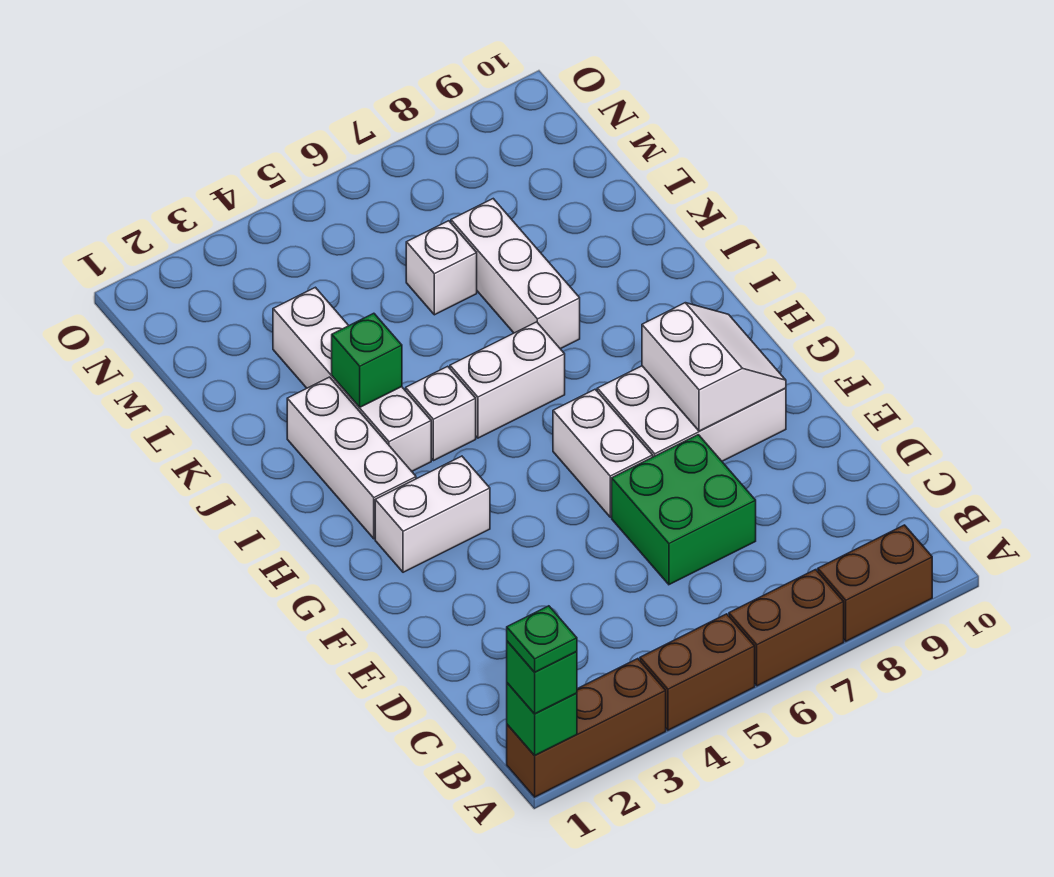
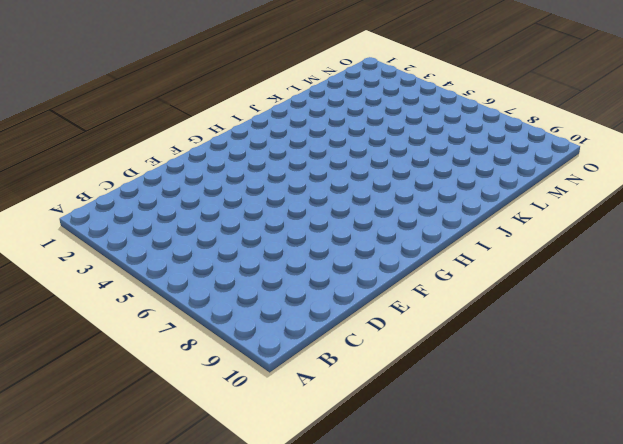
none -> brown 1x3 brick [507,659,666,797]
none -> brown 1x2 brick [640,614,755,730]
none -> brown 1x2 brick [729,570,844,686]

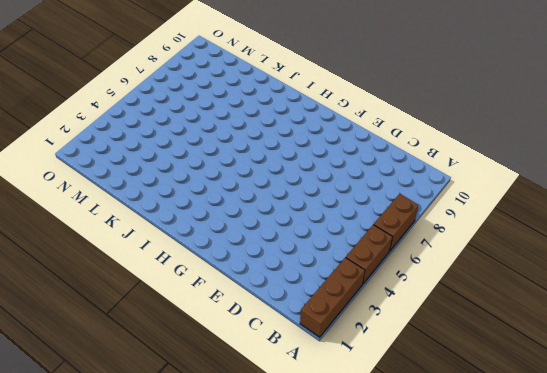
none -> brown 1x2 brick [818,525,932,641]
none -> green 2x2 brick [612,435,756,585]
none -> white 1x2 brick [553,389,653,517]

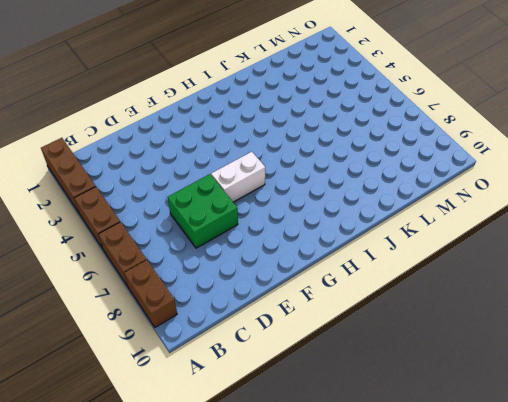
none -> white 2x3 brick [597,366,786,461]
none -> white 1x2 brick [375,456,490,572]
none -> white 1x3 brick [287,377,416,539]

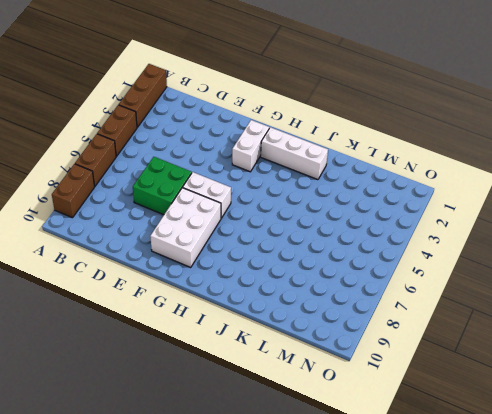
none -> white 1x4 brick [273,287,431,471]
none -> white 1x1 brick [406,366,476,461]
none -> white 1x2 brick [450,322,565,438]

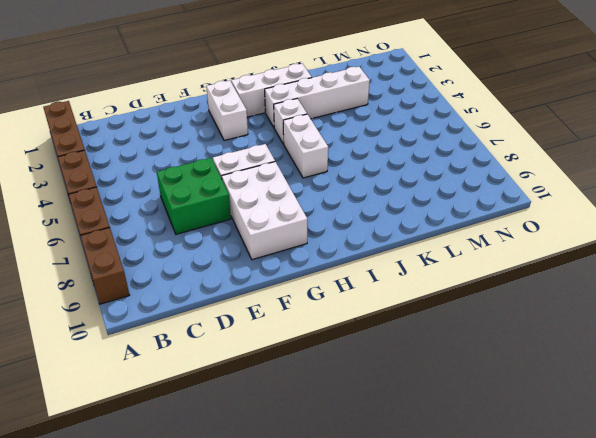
none -> white 1x3 brick [451,199,580,349]
none -> white 1x1 brick [406,221,477,315]
none -> green 1x1 brick [507,683,577,756]

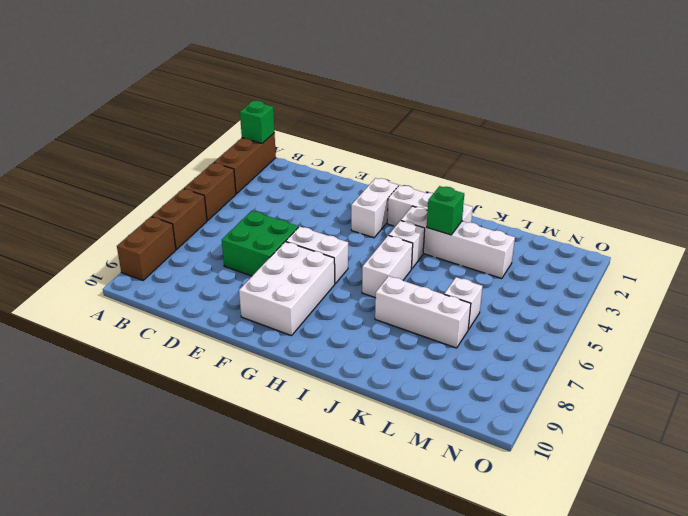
none -> white 2x2 slope [642,303,786,431]
none -> green 1x1 brick [507,641,577,714]
none -> green 1x1 plate [507,606,577,672]

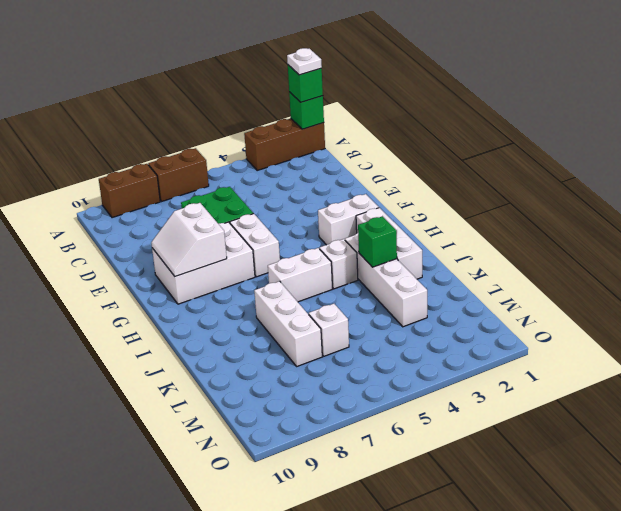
white 1x1 plate [287,48,322,75] -> green 1x1 plate [507,606,577,672]
none -> brown 1x2 brick [640,614,755,730]

